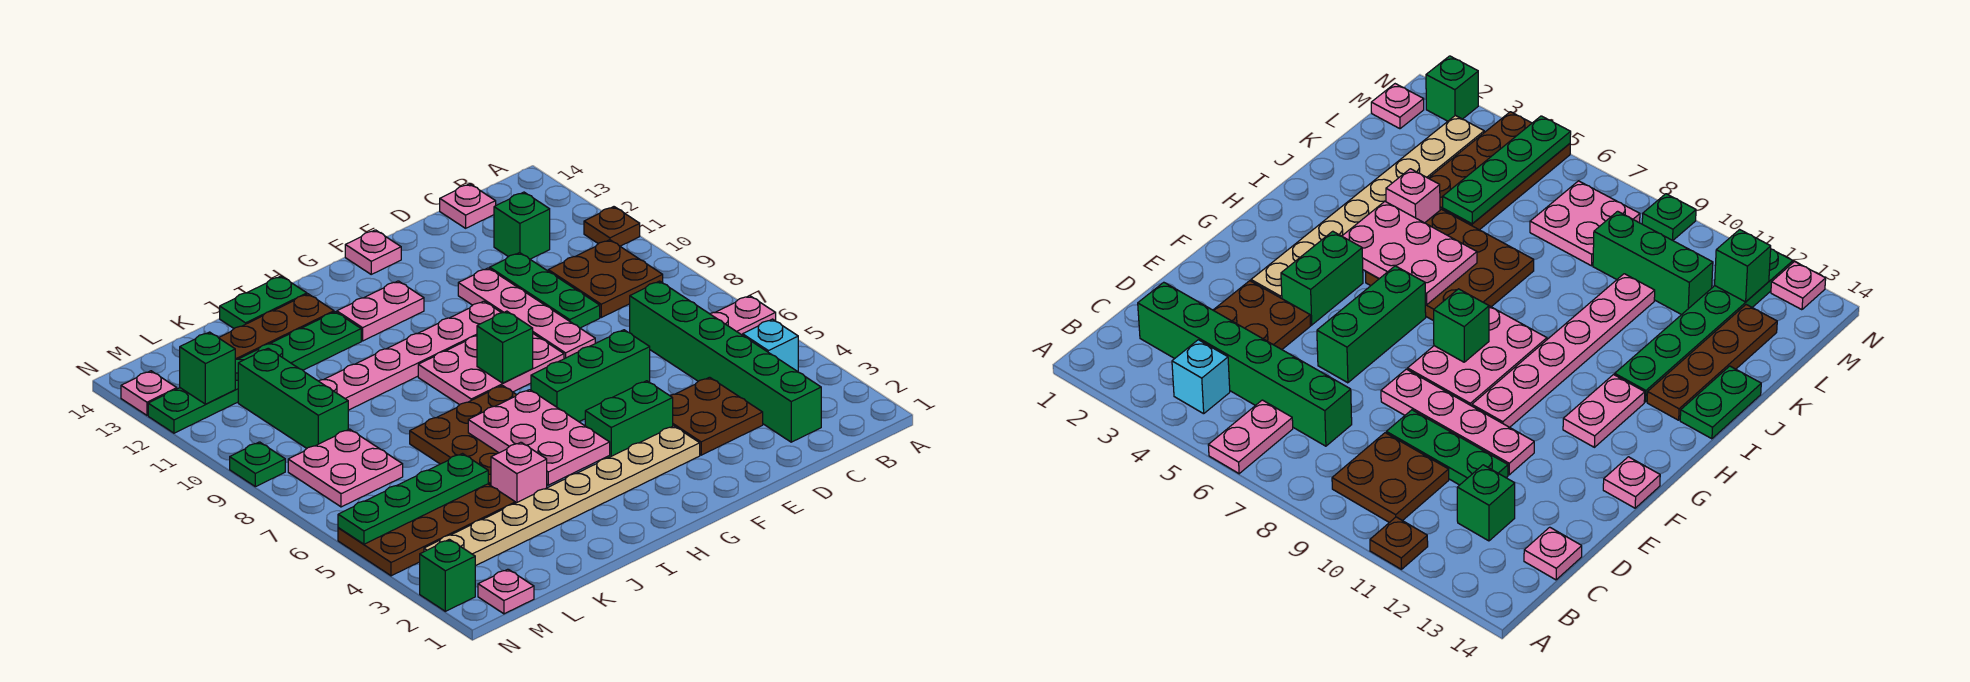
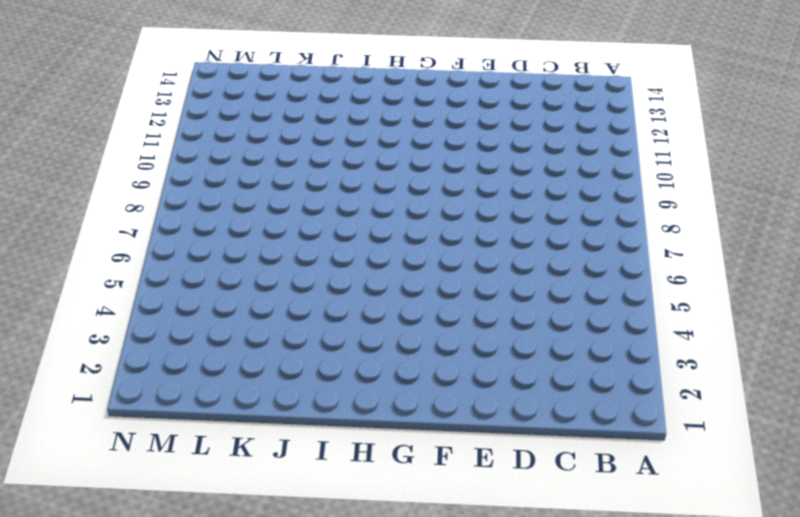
none -> pink 1x2 plate [710,296,776,335]
none -> brown 1x1 plate [584,207,640,246]
none -> cyan 1x1 brick [743,319,798,372]
none -> brown 2x2 plate [548,240,663,317]

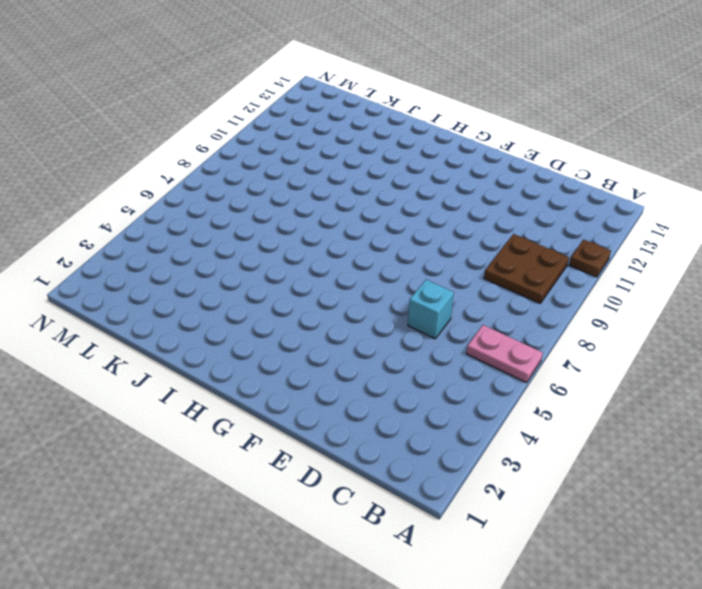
cyan 1x1 brick [408,280,454,339] -> cyan 1x1 brick moved to [743,319,798,372]
none -> green 1x6 brick [630,281,821,442]
none -> green 1x1 brick [494,192,550,259]
none -> pink 1x1 plate [440,184,496,228]
none -> brown 2x2 plate [670,377,763,455]

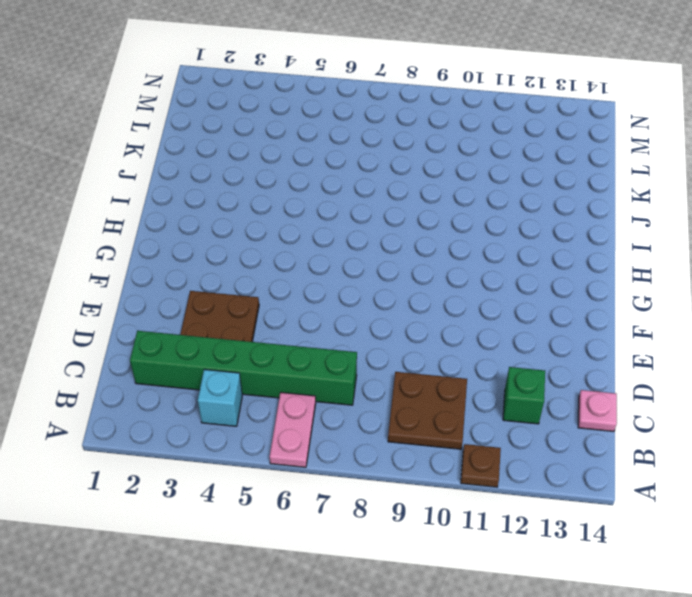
none -> green 1x3 plate [490,253,600,328]
none -> green 1x3 brick [531,330,650,422]
none -> pink 1x4 plate [458,268,595,359]
none -> tan 1x8 plate [424,426,700,566]

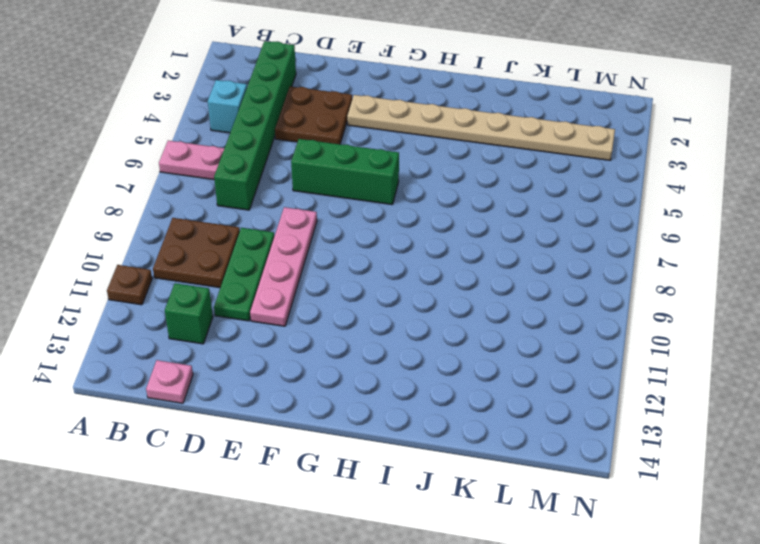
none -> green 1x2 brick [585,381,673,461]
none -> pink 2x3 plate [418,334,564,405]
none -> pink 1x6 plate [319,301,501,410]
none -> pink 1x1 plate [345,230,401,274]

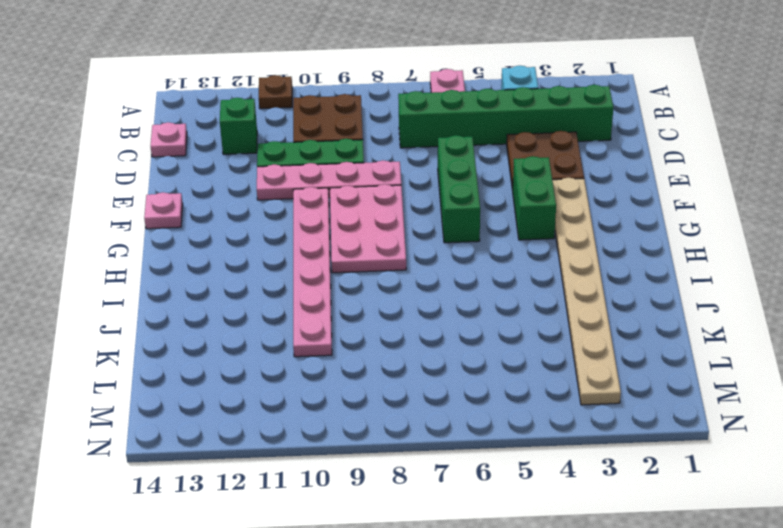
none -> pink 1x2 plate [337,281,424,341]
none -> brown 3x3 plate [410,385,516,486]
none -> green 1x6 plate [148,312,361,433]
none -> brown 1x4 plate [219,294,334,360]

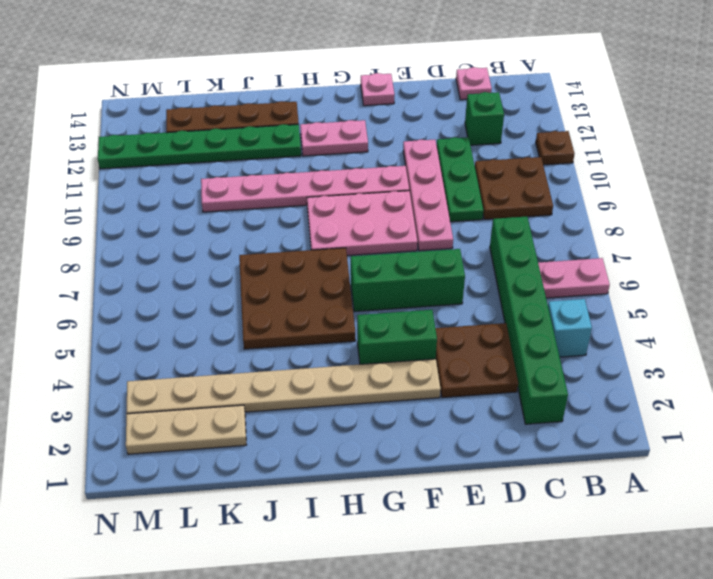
tan 1x3 plate [126,405,246,454] -> none
none -> green 1x2 plate [220,276,307,328]
none -> pink 1x1 brick [491,442,547,503]
none -> brown 2x4 plate [338,484,515,576]
none -> pink 2x2 plate [288,429,403,507]

